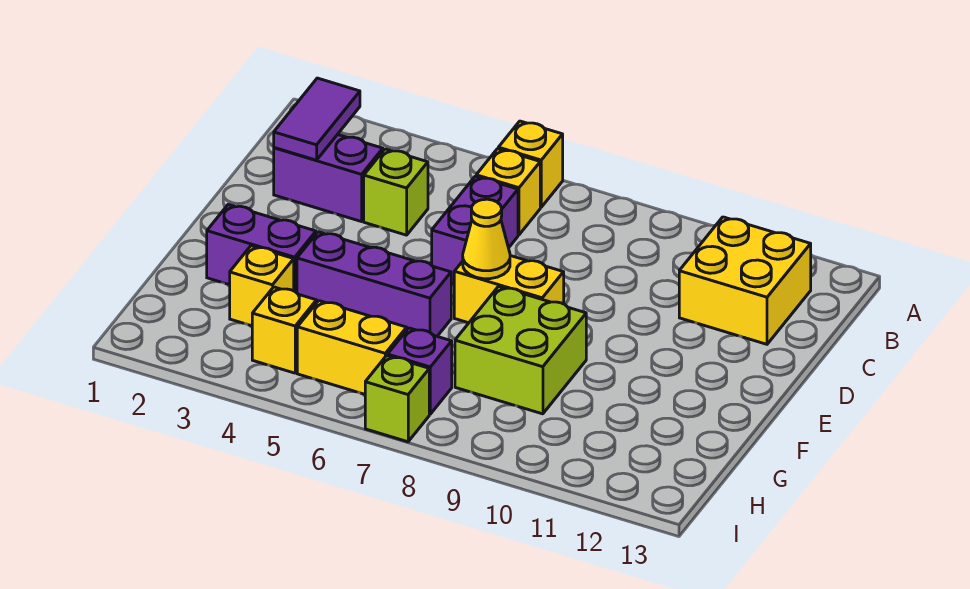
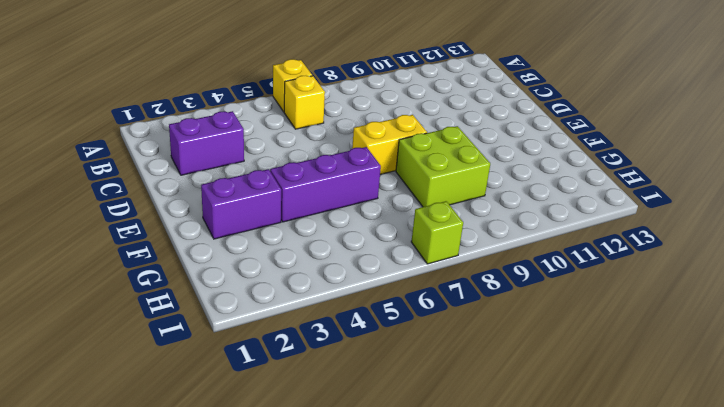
none -> yellow 2x2 brick [679,217,811,344]
none -> lime 1x1 brick [364,149,428,235]
none -> purple 1x2 brick [432,176,518,284]

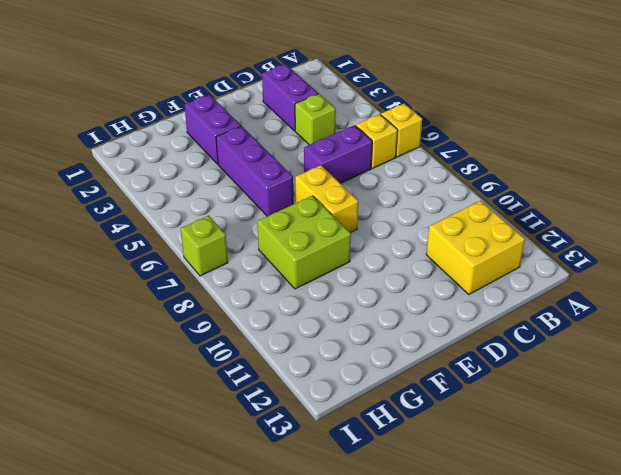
none -> yellow 1x1 brick [230,246,294,326]
none -> yellow 1x1 brick [252,287,316,373]
none -> yellow 1x2 brick [297,301,407,394]

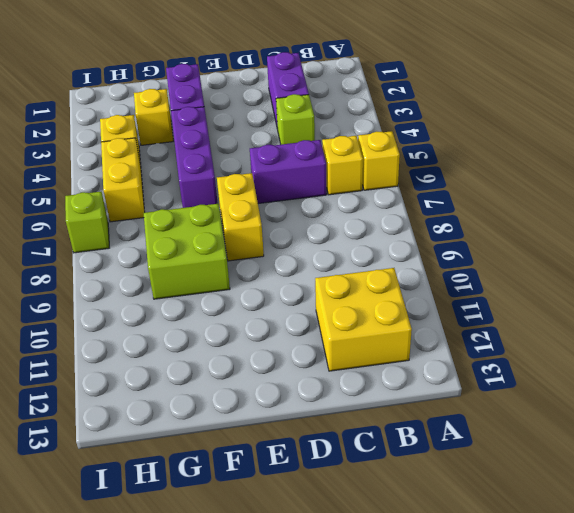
none -> purple 1x1 brick [388,328,452,414]
none -> purple 1x2 tile [274,78,360,160]
none -> yellow 1x1 cone [463,199,510,279]

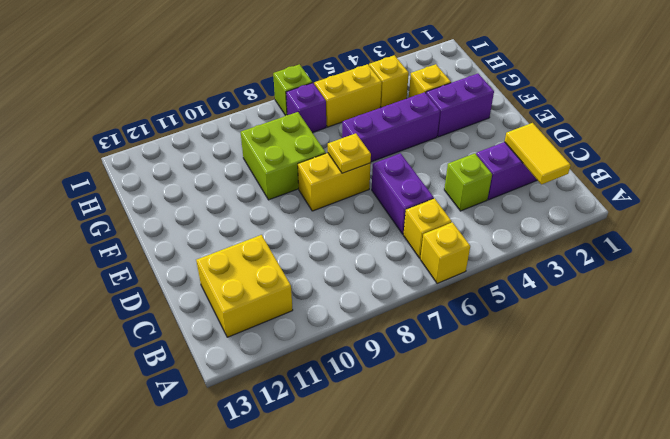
yellow 1x2 tile [505,123,571,184] -> purple 1x2 tile [274,78,360,160]
yellow 1x1 plate [328,133,371,173] -> yellow 1x1 cone [463,199,510,279]

